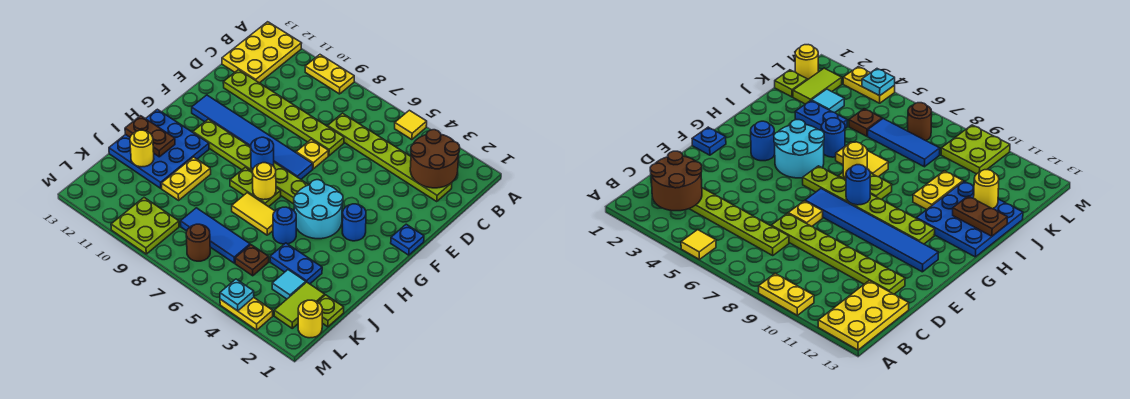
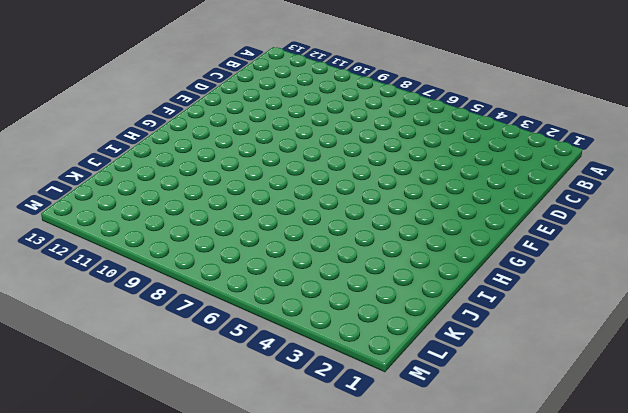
none -> yellow 1x1 tile [395,110,427,140]
none -> yellow 1x2 plate [305,55,354,94]
none -> yellow 2x3 plate [222,22,302,83]
none -> lime 1x6 plate [328,113,452,202]

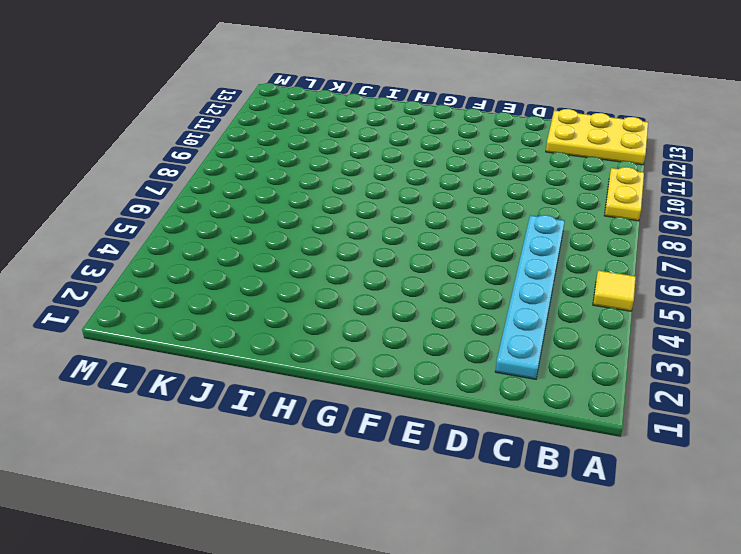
cyan 1x6 plate [495,215,565,379] -> lime 1x6 plate [328,113,452,202]
none -> lime 1x6 plate [223,70,344,156]
none -> yellow 1x1 plate [296,139,328,169]
none -> blue 1x1 plate [391,224,424,255]
none -> blue 1x6 tile [192,95,313,179]

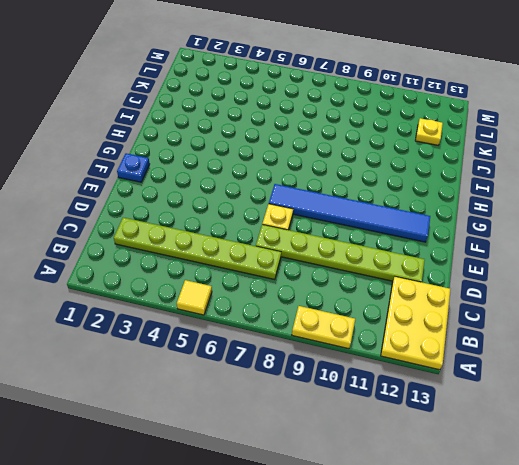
yellow 1x1 plate [415,118,443,145] -> none
none -> blue 1x1 round brick [342,204,366,241]
none -> cyan 2x2 round brick [294,180,343,239]
none -> lime 1x6 plate [193,119,308,204]
none -> lime 1x2 plate [230,167,281,207]

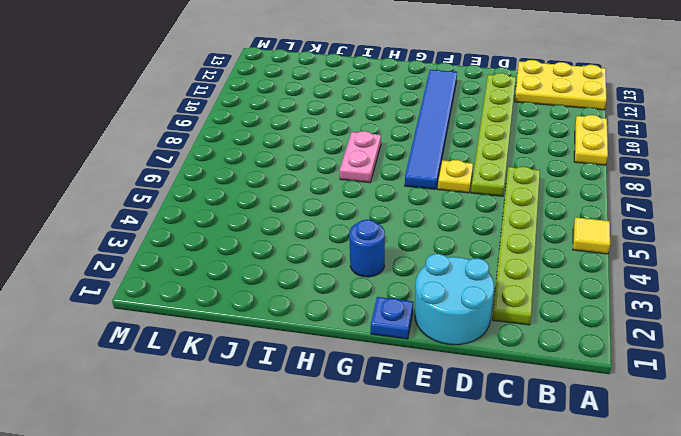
cyan 2x2 round brick [415,254,494,345] -> cyan 2x2 round brick moved to [294,180,343,239]
pink 1x2 plate [340,131,381,183] -> lime 1x2 plate [230,167,281,207]
none -> lime 1x6 plate [193,119,308,204]
none -> blue 3x3 plate [109,109,209,188]
none -> blue 1x1 round brick [273,207,296,244]
none -> yellow 1x2 tile [232,193,275,235]

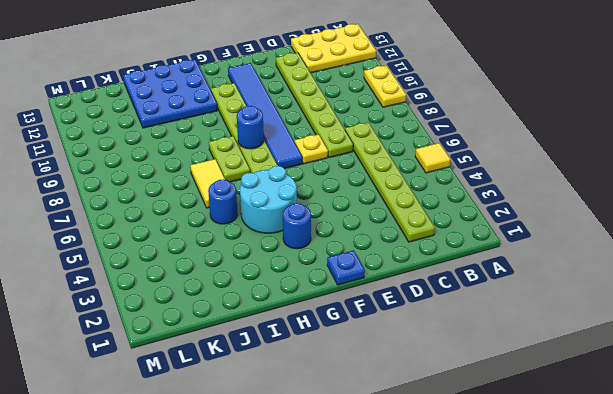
none -> yellow 1x2 plate [161,157,211,200]
none -> blue 1x2 plate [270,243,322,284]
none -> lime 1x1 plate [318,295,344,327]
none -> lime 1x2 tile [274,282,325,328]

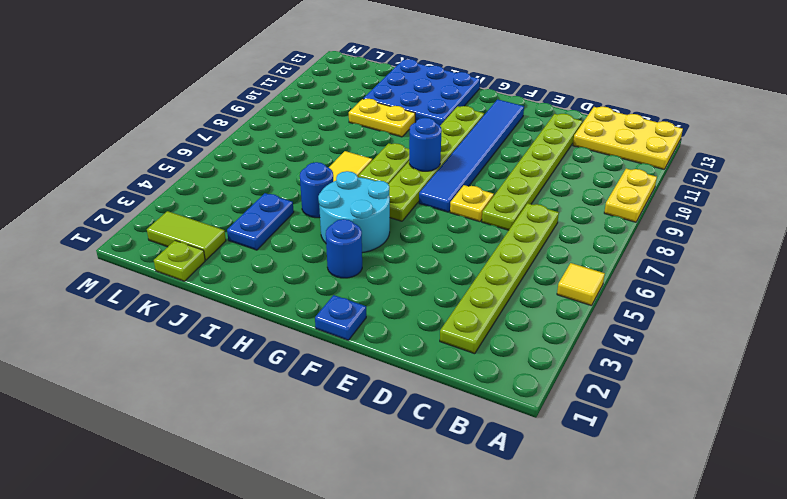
none -> cyan 1x1 tile [272,270,306,299]
none -> brown 1x1 plate [235,245,269,276]
none -> blue 1x3 tile [181,208,250,263]
none -> yellow 1x1 round brick [298,300,322,338]

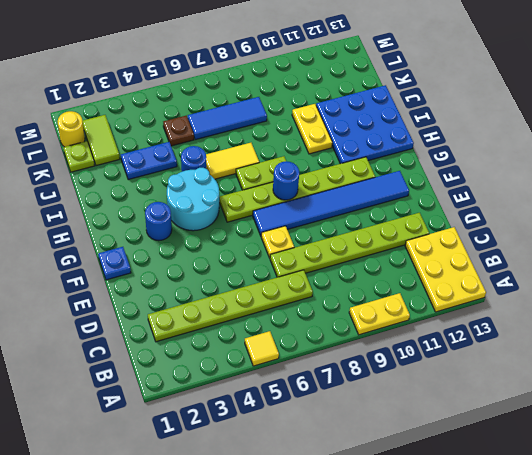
none -> cyan 1x1 tile [272,270,306,299]
none -> brown 1x1 round brick [186,224,210,261]
none -> lime 2x2 plate [111,198,179,254]
none -> yellow 1x2 plate [220,298,273,330]

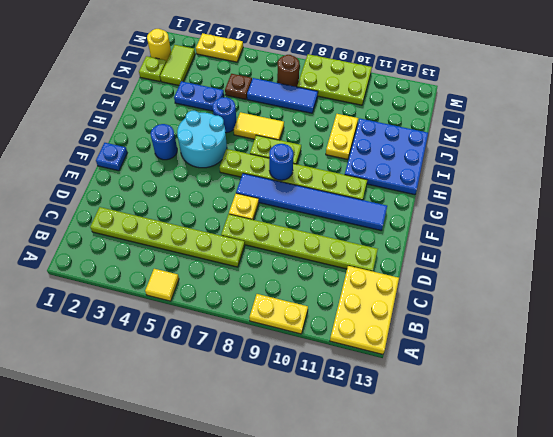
lime 2x3 plate [297,54,372,105] -> lime 2x2 plate [111,198,179,254]
none -> cyan 1x1 tile [272,270,306,299]
none -> brown 2x2 round brick [410,130,460,188]
none -> yellow 1x1 round brick [253,163,276,200]
none -> brown 1x2 plate [125,116,175,157]

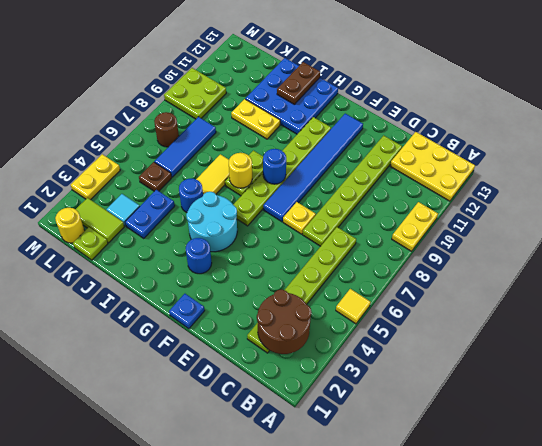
none -> yellow 1x1 round brick [130,130,154,167]
none -> cyan 1x1 plate [220,279,254,311]

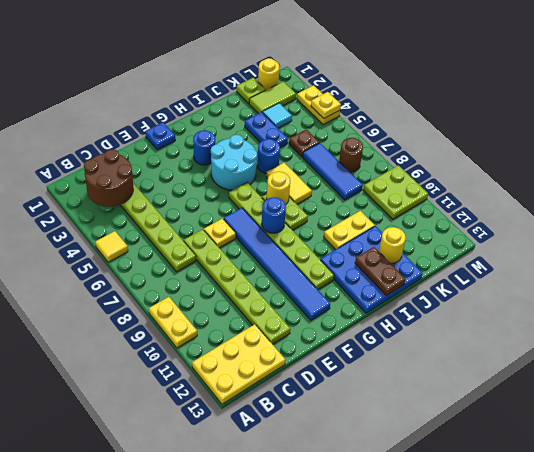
yellow 1x1 plate [311,92,341,118] -> cyan 1x1 plate [220,279,254,311]

